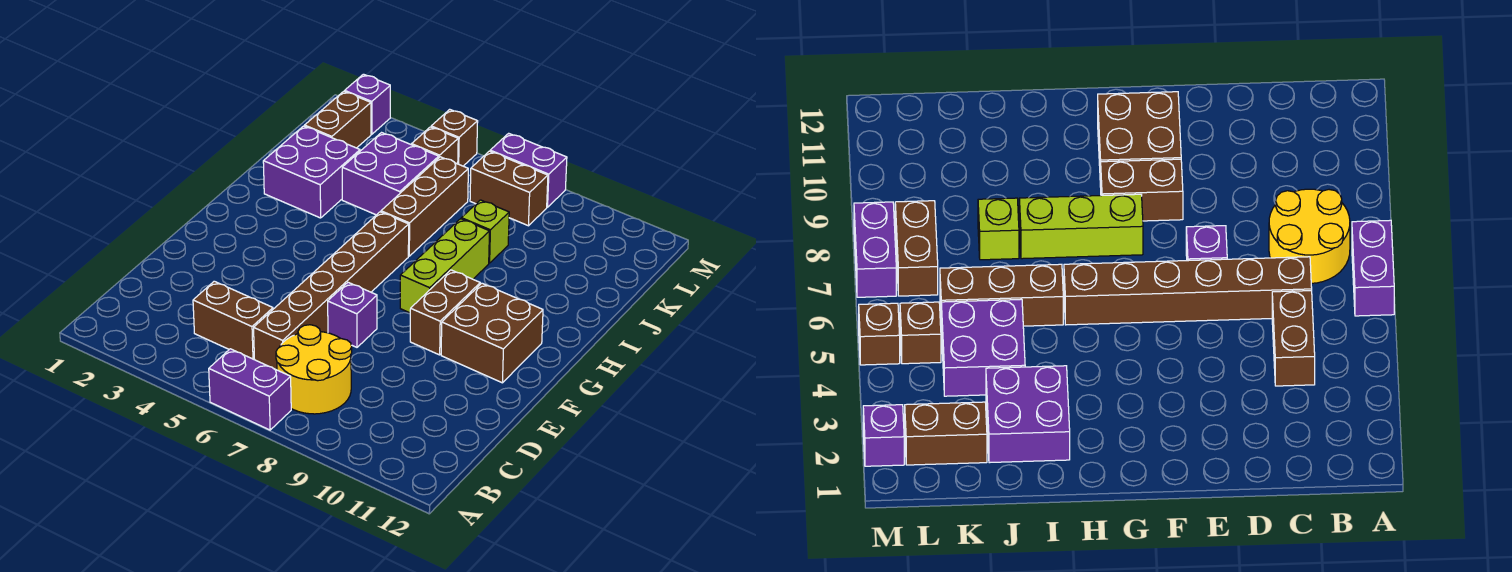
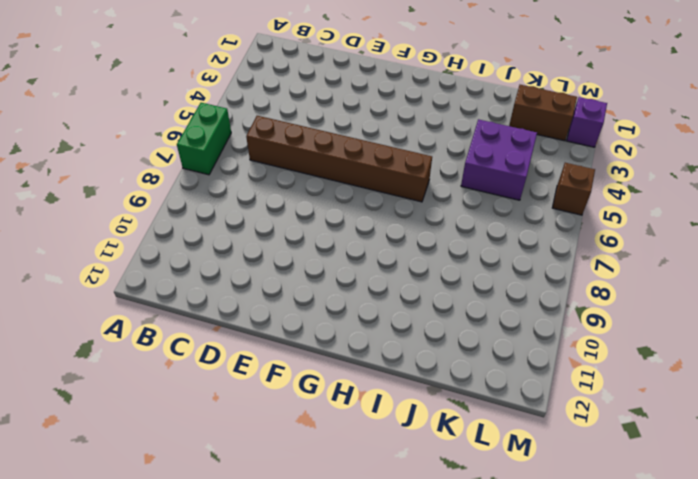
green 1x2 brick [177,103,231,175] -> purple 1x2 brick [209,349,291,430]
none -> yellow 2x2 round brick [276,325,352,414]
none -> brown 1x2 brick [193,281,273,359]
none -> purple 1x1 brick [328,282,377,347]

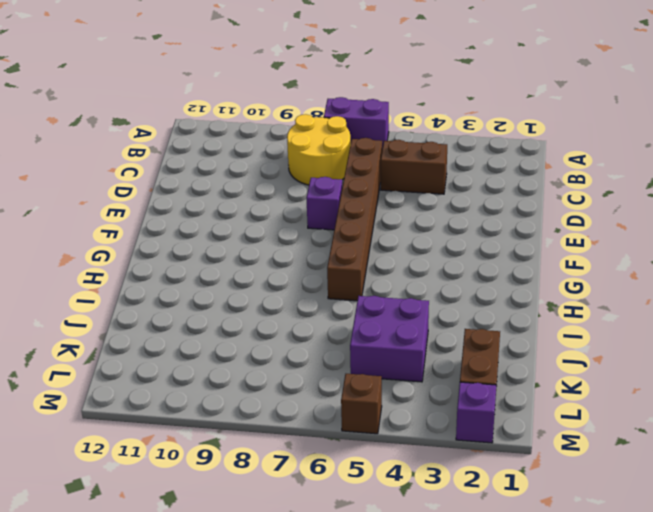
none -> brown 1x2 brick [410,270,480,355]
none -> brown 2x2 brick [441,283,543,383]
none -> lime 1x3 brick [400,219,490,313]

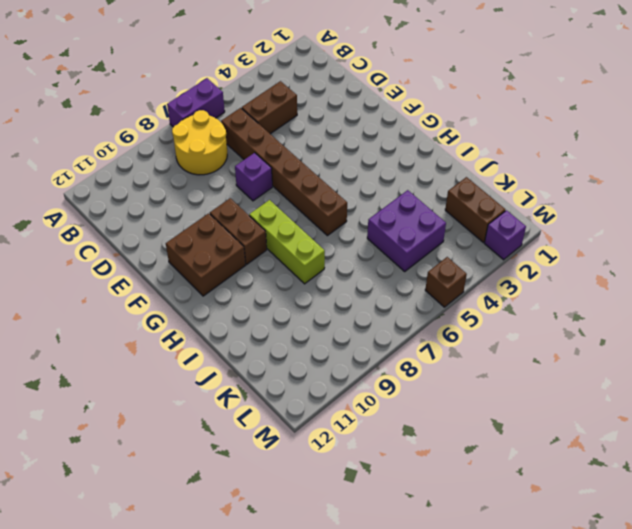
none -> purple 2x2 brick [263,126,360,218]
none -> brown 1x3 brick [381,157,468,256]
none -> lime 1x1 brick [461,200,509,263]

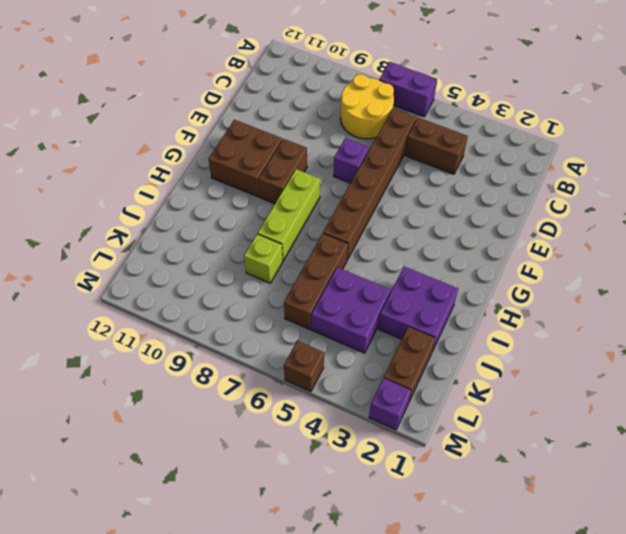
none -> brown 1x1 brick [412,127,458,164]
none -> brown 1x2 brick [470,151,548,226]
none -> purple 1x2 brick [490,133,567,207]

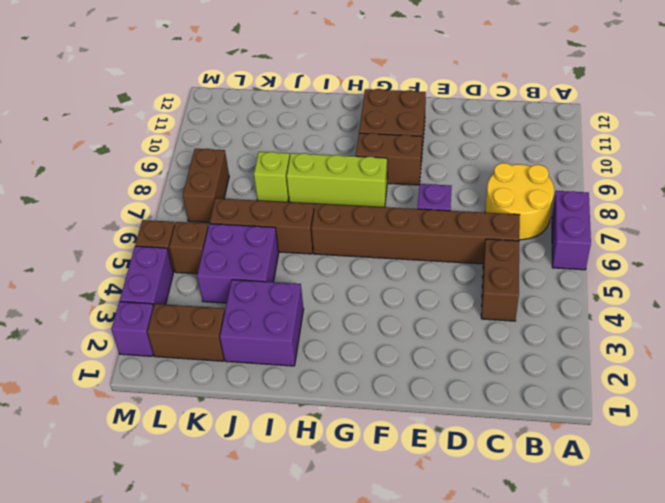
purple 1x2 brick [120,246,173,306] -> purple 1x2 brick moved to [490,133,567,207]

